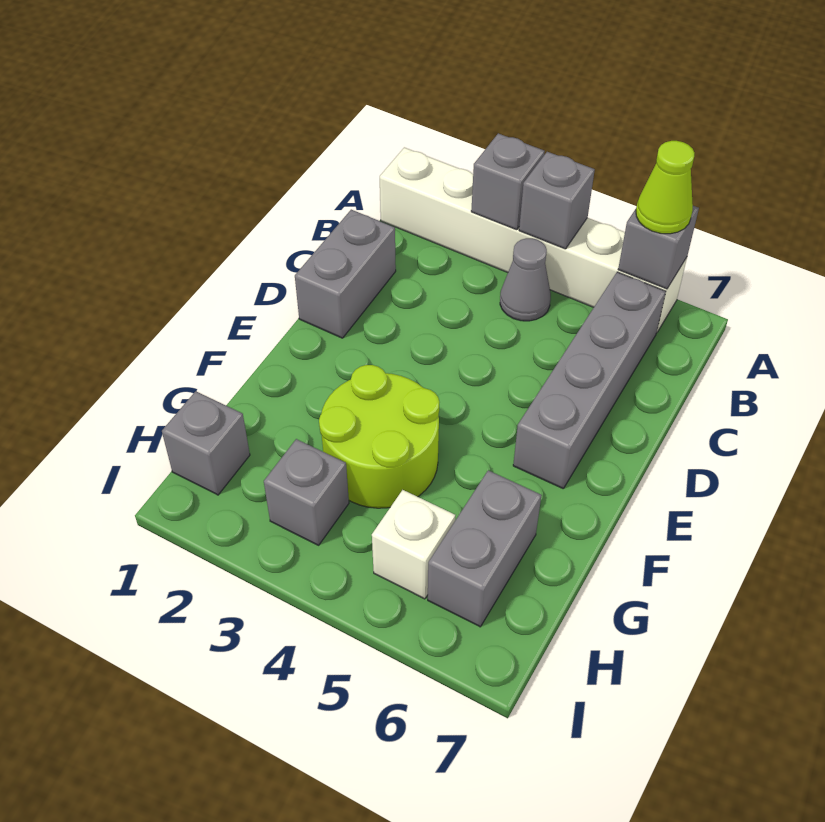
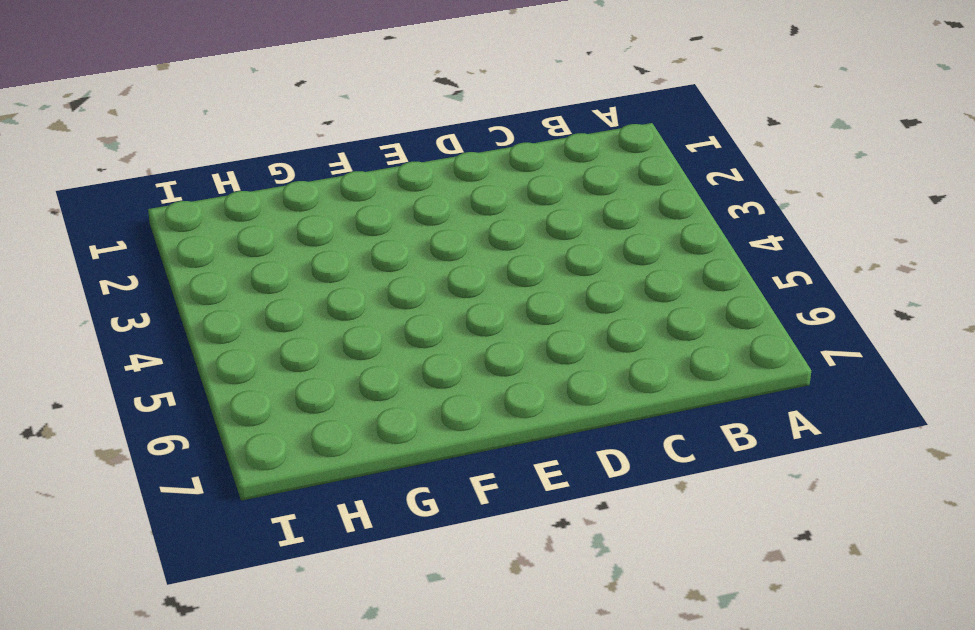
none -> white 1x6 brick [380,147,687,333]
none -> grey 1x1 cone [500,238,551,321]
none -> grey 1x4 brick [513,272,666,488]

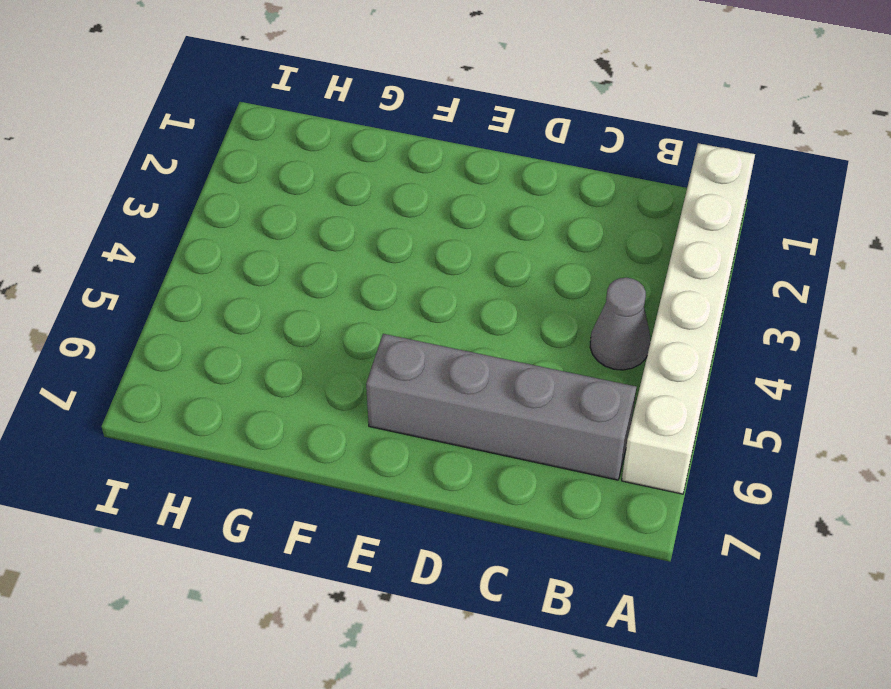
none -> grey 1x2 brick [295,210,396,338]
none -> lime 2x2 round brick [319,365,439,508]
none -> grey 1x2 brick [428,470,541,627]

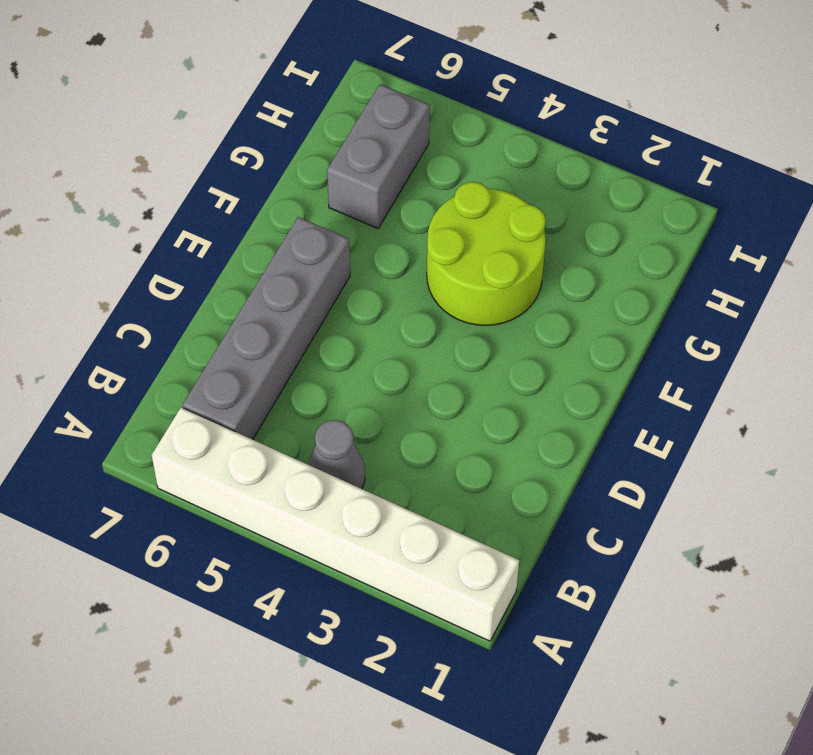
none -> grey 1x2 brick [295,210,396,338]
none -> grey 1x1 brick [162,391,250,495]
none -> grey 1x1 brick [264,439,349,545]

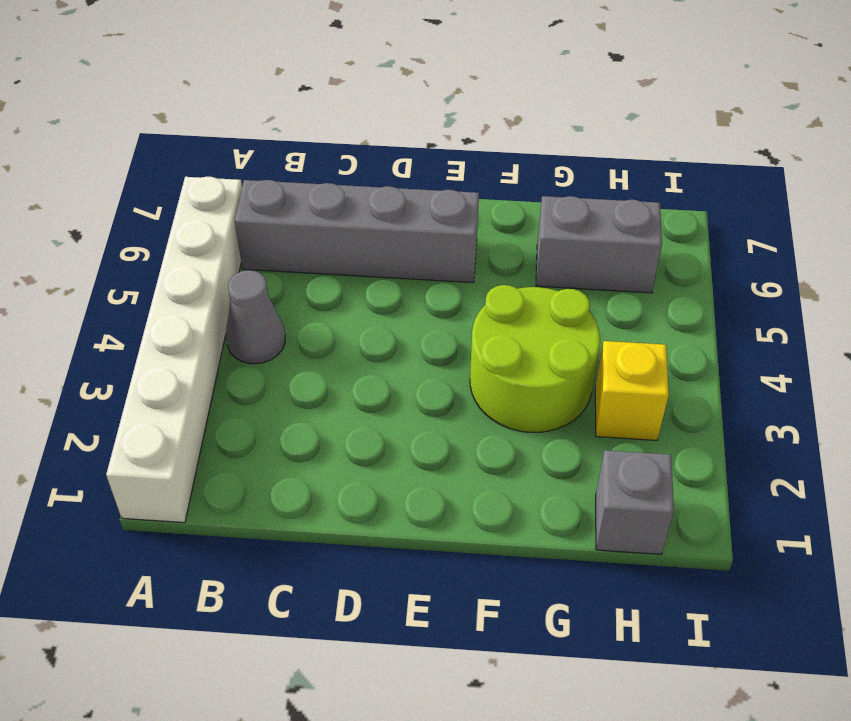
yellow 1x1 brick [595,341,669,440] -> grey 1x1 brick [264,439,349,545]
none -> grey 1x2 brick [295,210,396,338]
none -> white 1x1 brick [372,490,455,599]
none -> grey 1x1 brick [471,133,545,230]

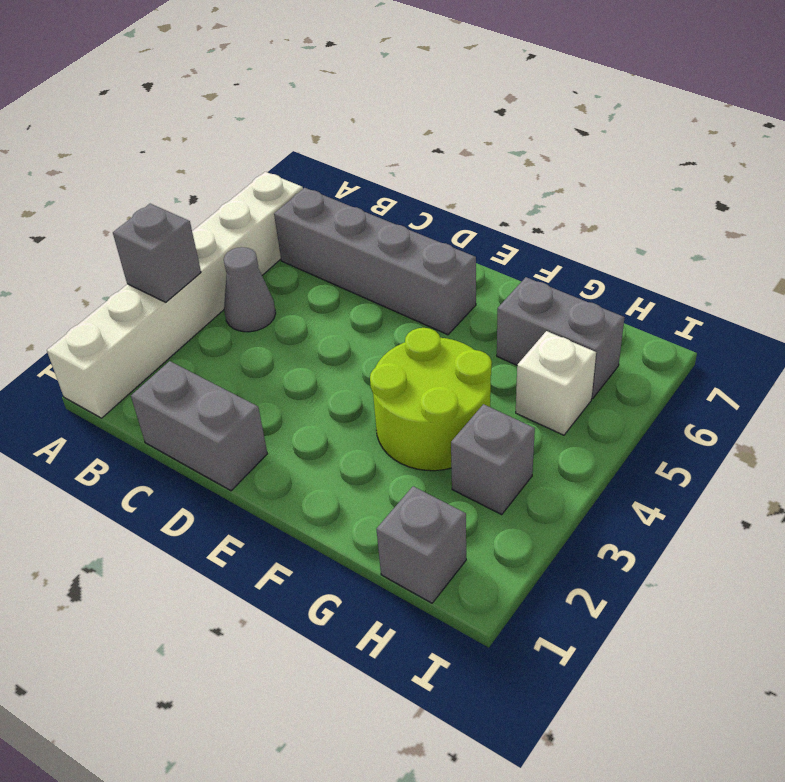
none -> grey 1x1 brick [519,152,595,249]
none -> grey 1x1 brick [618,206,699,289]
none -> lime 1x1 cone [636,141,694,234]

